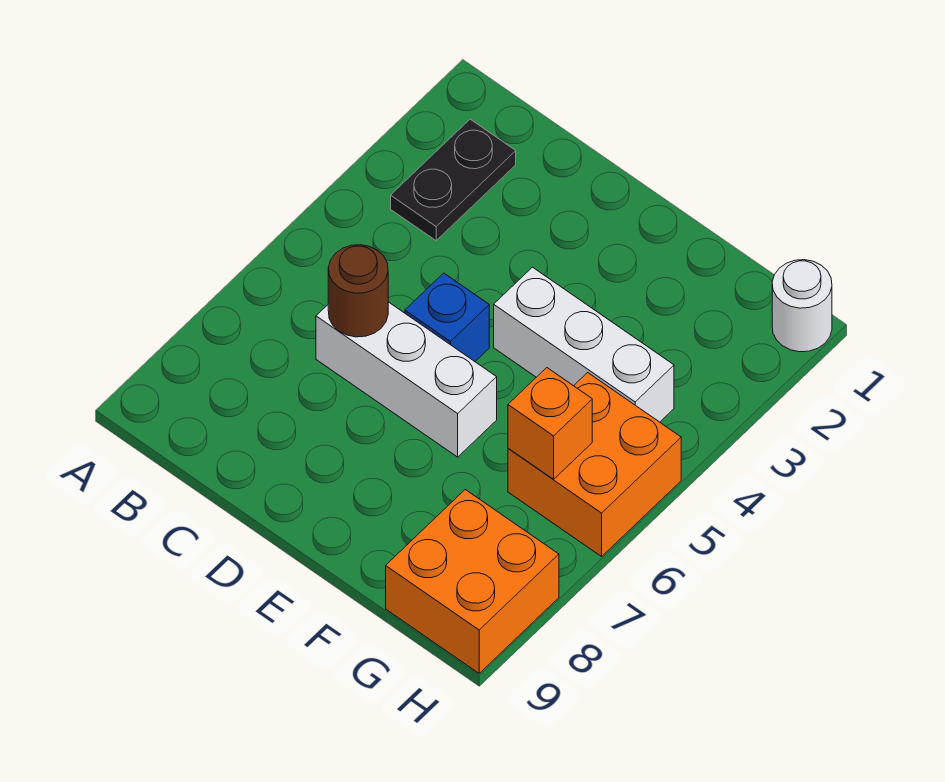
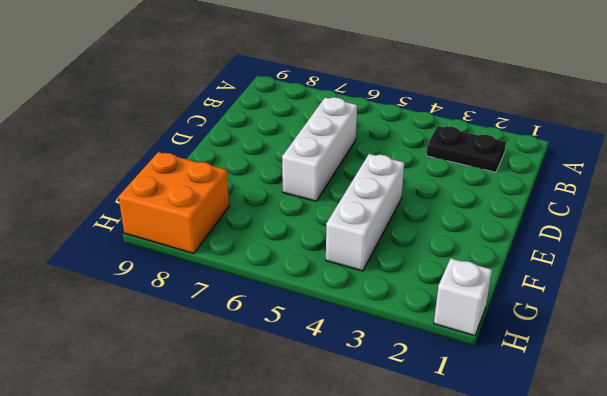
white 1x1 brick [434,258,492,336] -> white 1x1 round brick [772,260,832,352]
none -> blue 1x1 brick [405,273,489,361]
none -> orange 2x2 brick [508,373,681,556]

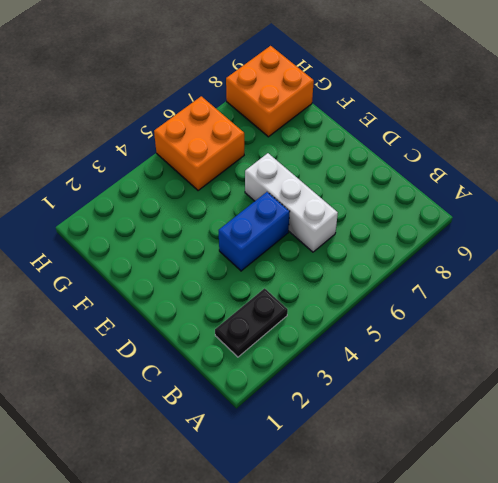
blue 1x2 brick [219,192,290,271] -> blue 1x1 brick [405,273,489,361]
none -> white 1x3 brick [494,267,674,422]
none -> white 1x1 round brick [772,260,832,352]

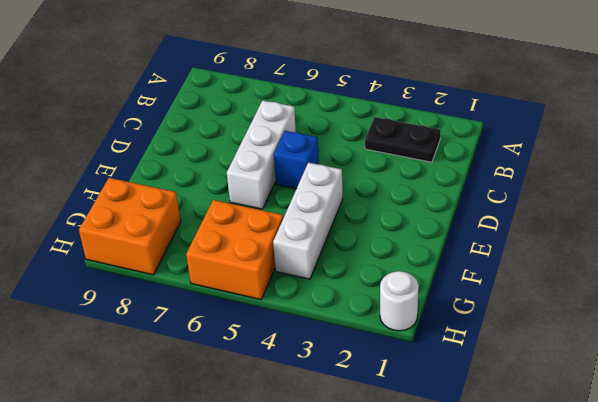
none -> brown 1x1 round brick [328,245,388,337]
none -> orange 1x1 brick [508,368,592,479]

